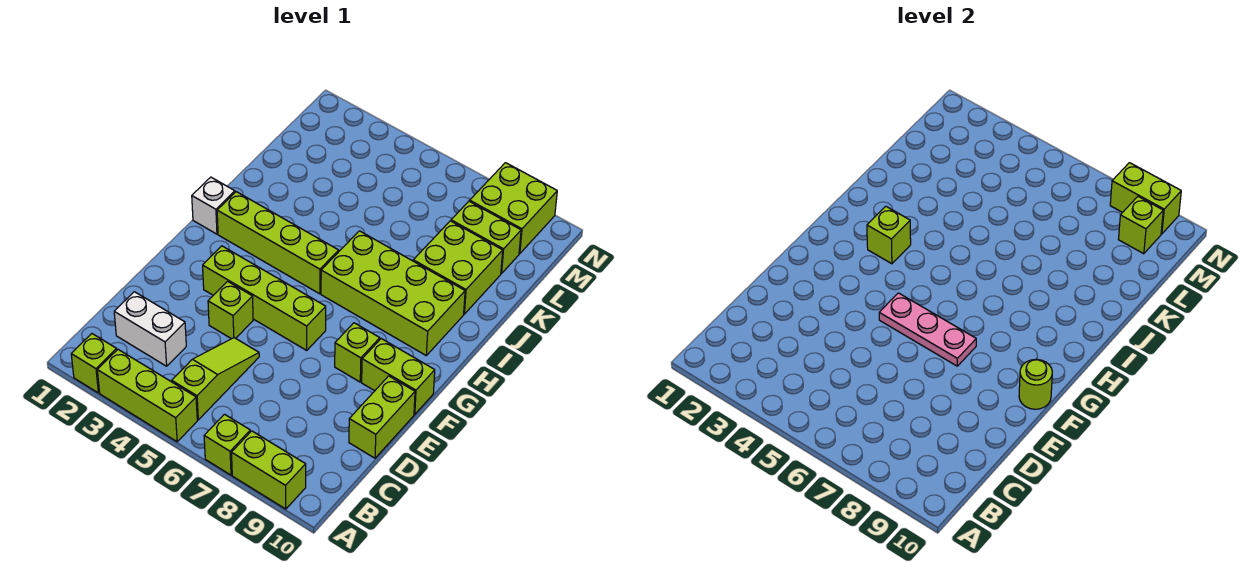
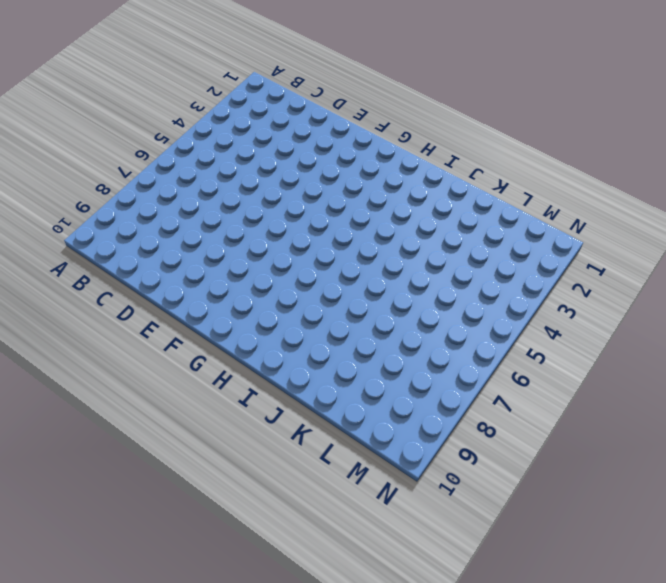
none -> lime 1x1 brick [71,334,117,393]
none -> lime 1x3 brick [97,350,197,442]
none -> lime 1x1 brick [204,414,250,475]

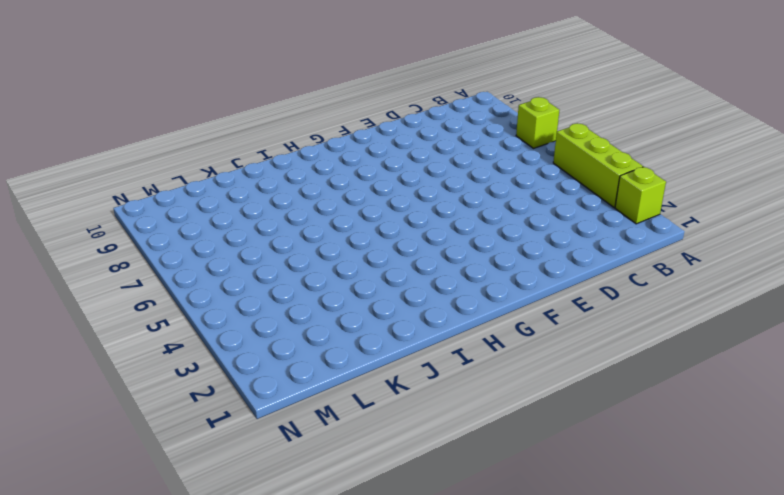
none -> lime 1x2 brick [231,431,306,509]
none -> lime 1x3 slope [172,338,259,420]
none -> white 1x2 brick [114,292,186,366]

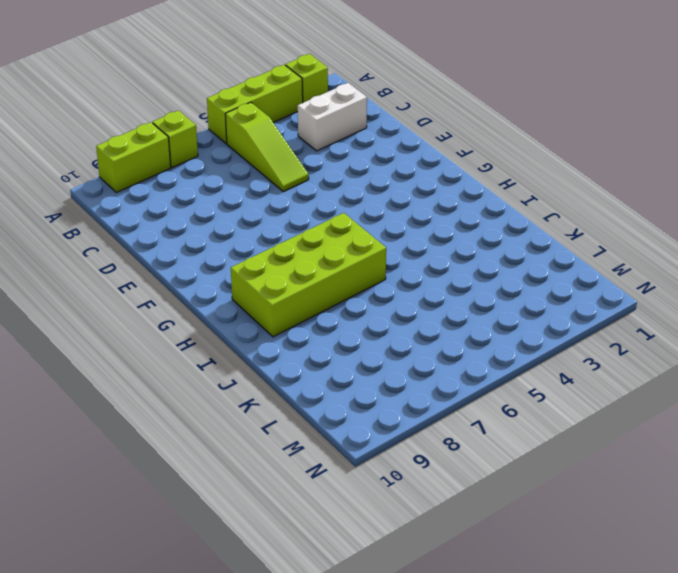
none -> lime 1x2 brick [349,376,415,458]
none -> lime 1x1 brick [208,281,253,339]
none -> lime 1x4 brick [203,246,326,350]

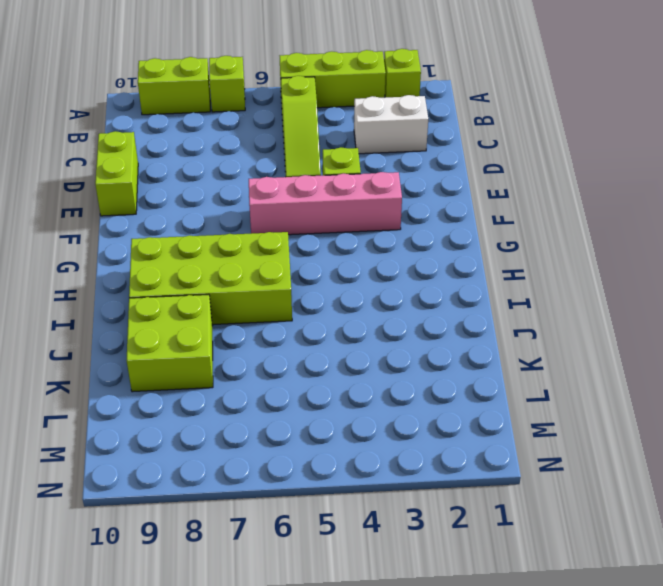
pink 1x4 brick [249,172,402,235] -> lime 1x4 brick [203,246,326,350]
none -> lime 1x1 brick [335,323,380,382]
none -> lime 1x2 brick [362,339,435,414]
none -> white 1x1 brick [192,177,235,234]

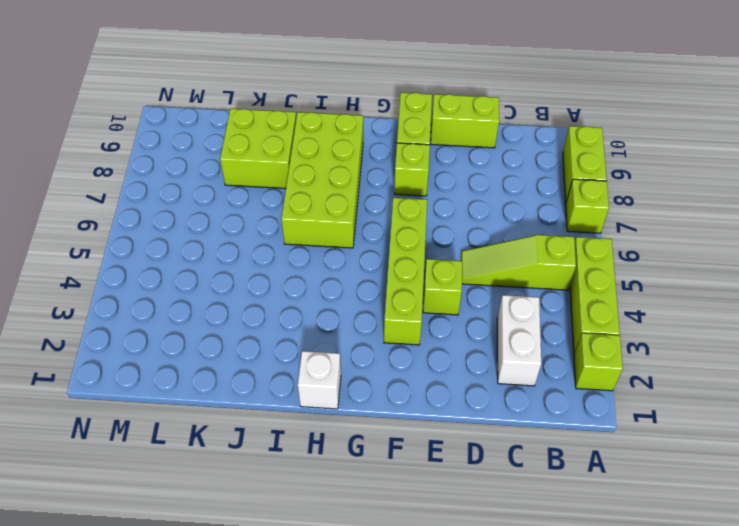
none -> lime 1x4 brick [217,192,339,294]
none -> lime 1x2 brick [451,201,521,274]
none -> lime 2x2 brick [470,163,557,254]

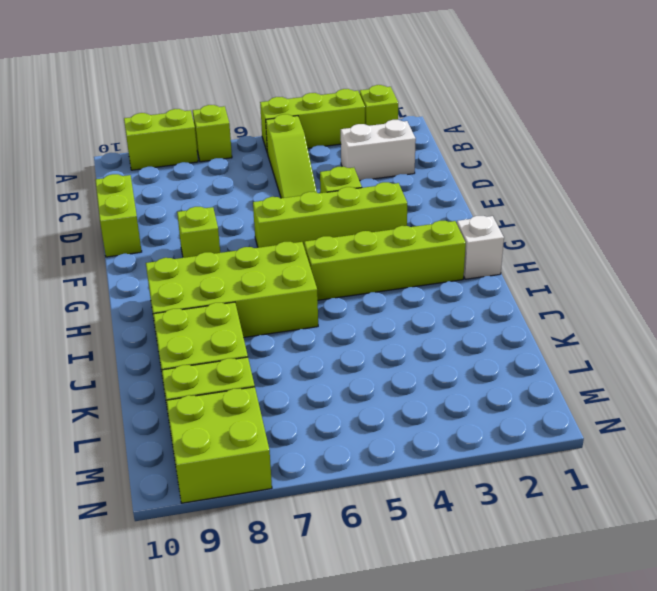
none -> lime 1x2 brick [362,339,435,414]
none -> pink 1x3 plate [879,293,976,366]
none -> lime 1x1 round brick [1019,359,1052,409]

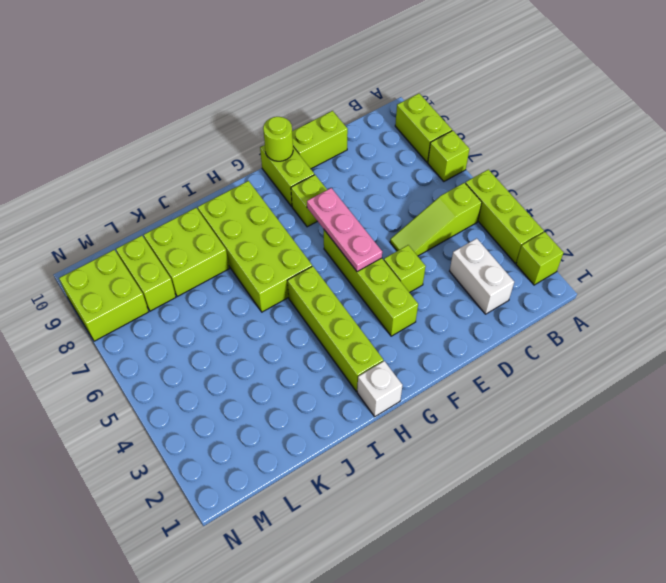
none -> lime 1x1 brick [867,206,911,264]
none -> lime 1x1 brick [1119,197,1163,254]
none -> lime 1x2 brick [1110,163,1181,234]

